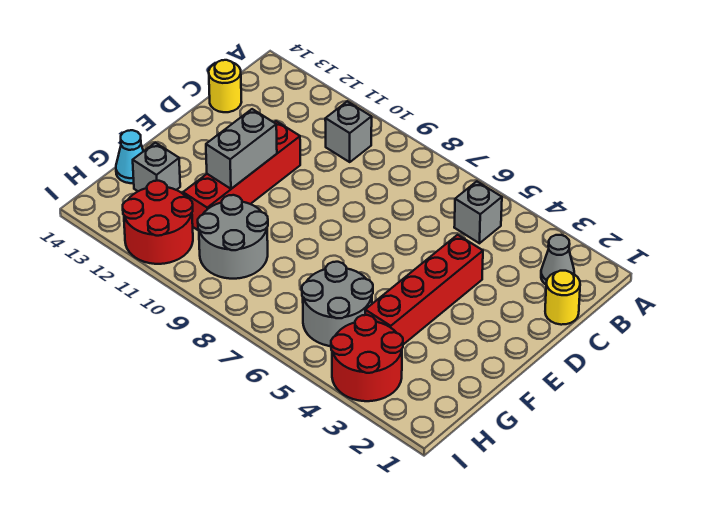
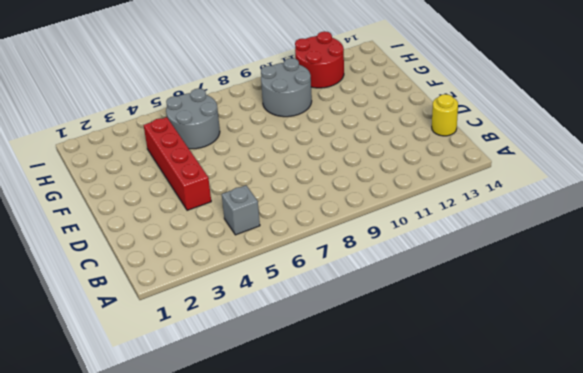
none -> grey 1x1 cone [541,235,574,284]
none -> grey 1x1 brick [325,101,372,162]
none -> yellow 1x1 round brick [545,271,580,325]

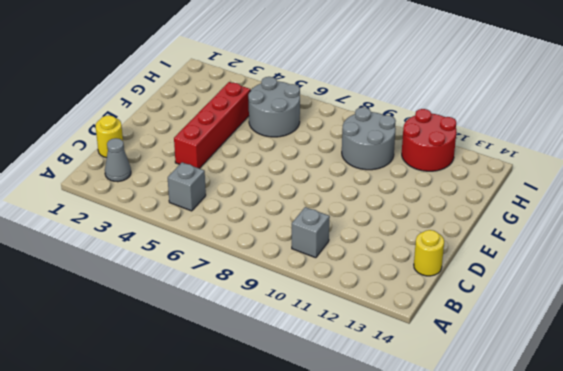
none -> red 1x4 brick [183,121,300,231]
none -> grey 1x1 brick [133,143,180,191]
none -> cyan 1x1 cone [116,130,143,183]

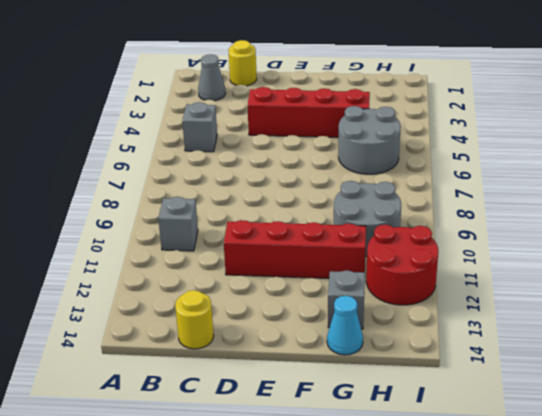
none -> red 2x2 round brick [331,315,403,401]
none -> grey 1x2 brick [206,109,277,189]

